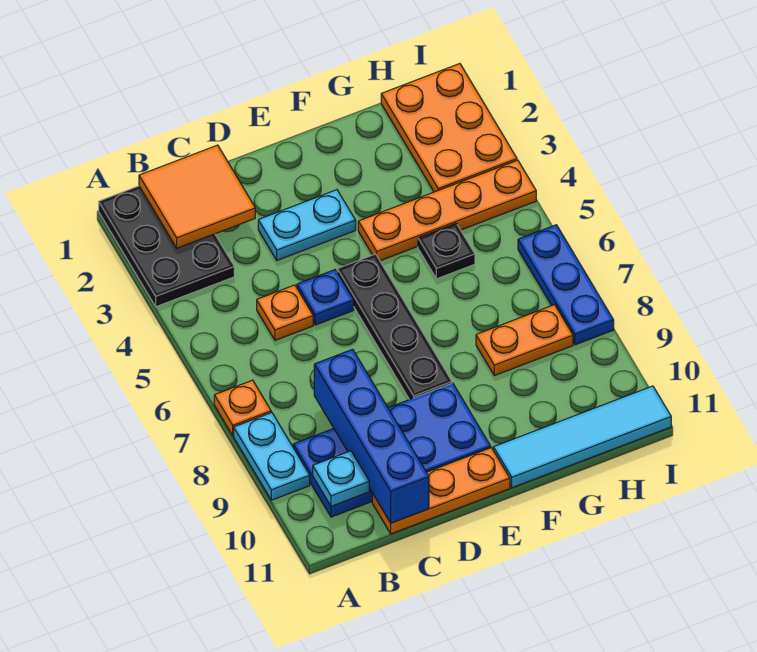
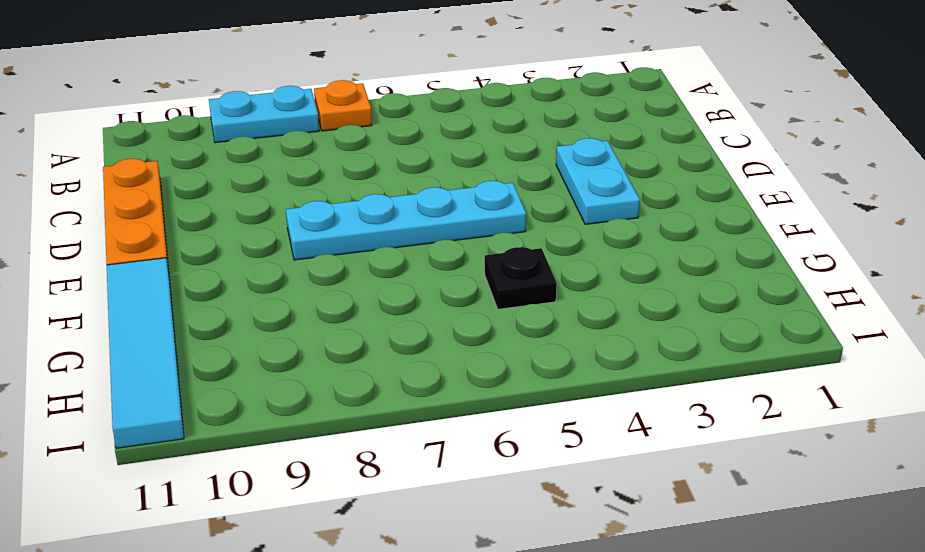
cyan 1x4 plate [286,181,526,260] -> black 1x4 plate [337,254,452,400]
none -> black 2x3 plate [99,186,234,307]
none -> blue 2x4 plate [293,383,491,517]
none -> orange 1x1 plate [257,285,313,340]

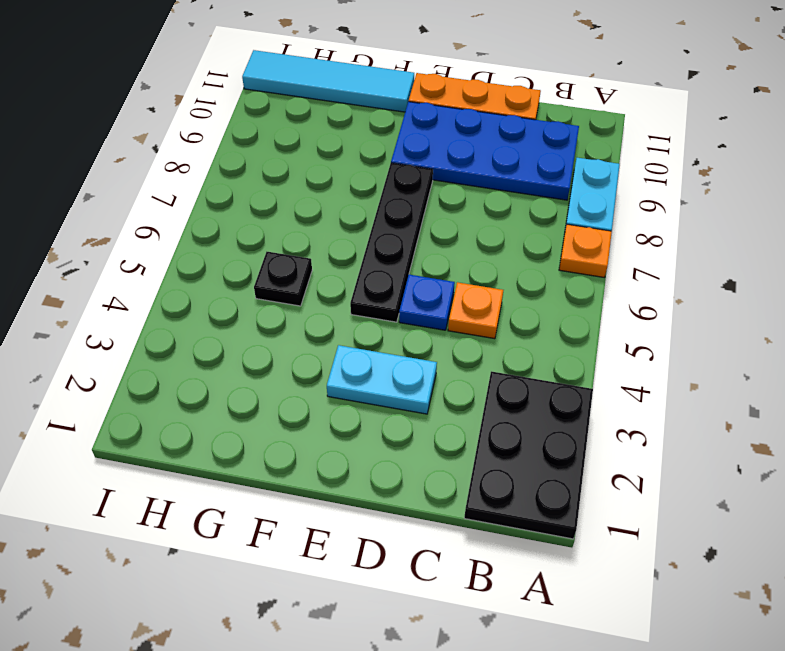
none -> orange 1x4 plate [358,160,536,261]
none -> orange 1x2 plate [476,305,573,376]
none -> orange 2x3 plate [381,64,517,192]

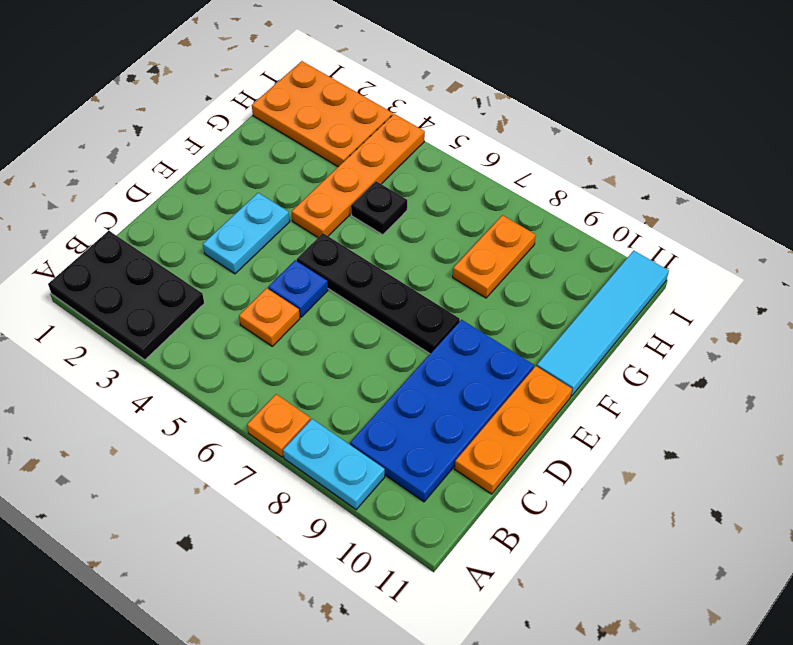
none -> blue 1x3 plate [518,225,614,345]
none -> orange 2x2 tile [139,145,255,248]
none -> cyan 1x1 plate [313,451,369,506]

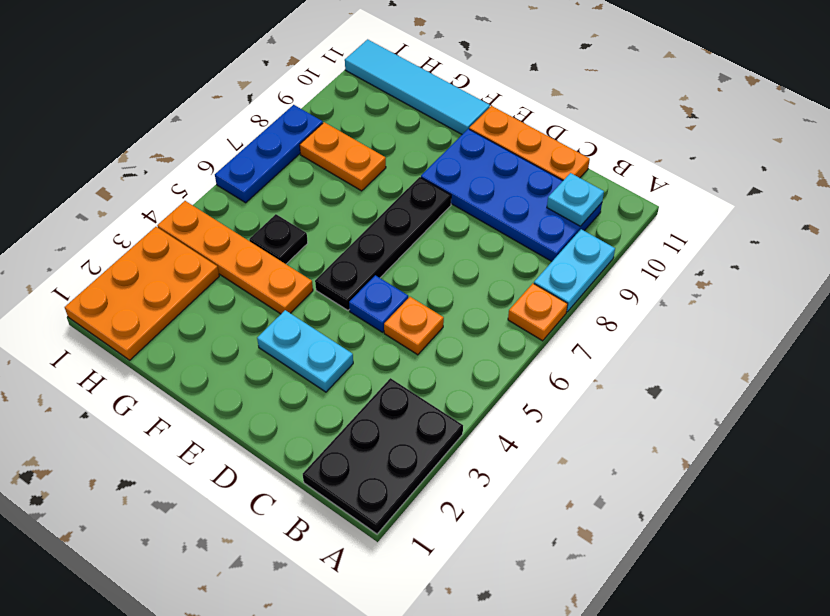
none -> orange 2x2 tile [139,145,255,248]
none -> blue 1x4 brick [314,349,429,523]

